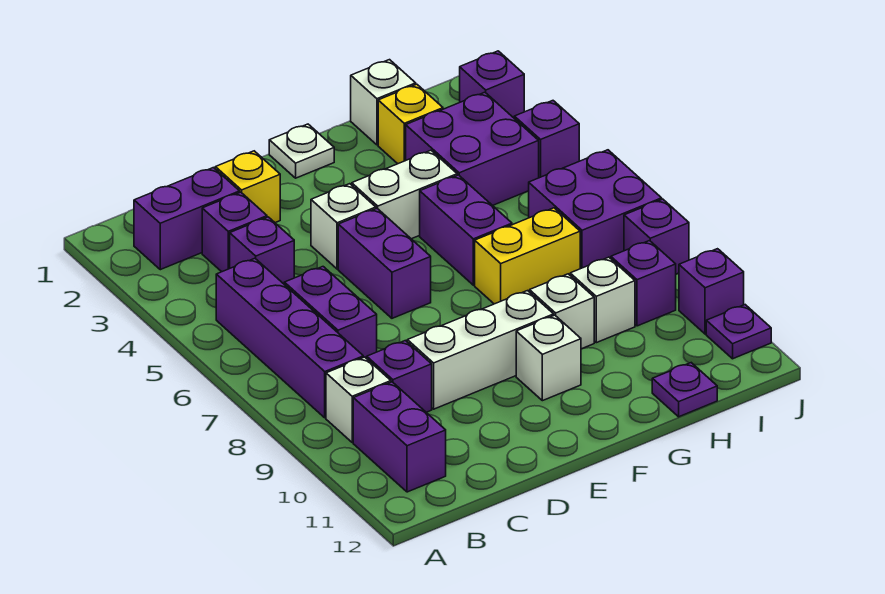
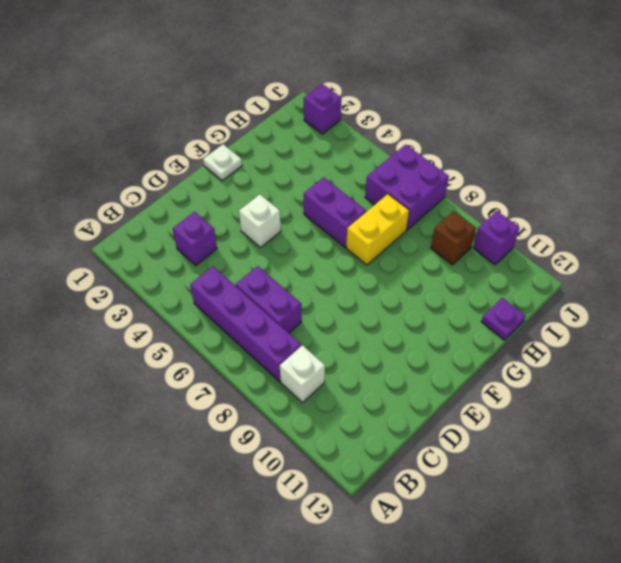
brown 1x1 brick [431,211,476,265] -> purple 1x1 brick [611,241,676,326]
none -> purple 1x2 brick [134,168,240,270]
none -> purple 1x2 brick [353,382,446,492]
none -> purple 1x1 brick [230,217,294,284]
none -> purple 1x1 brick [367,341,432,412]

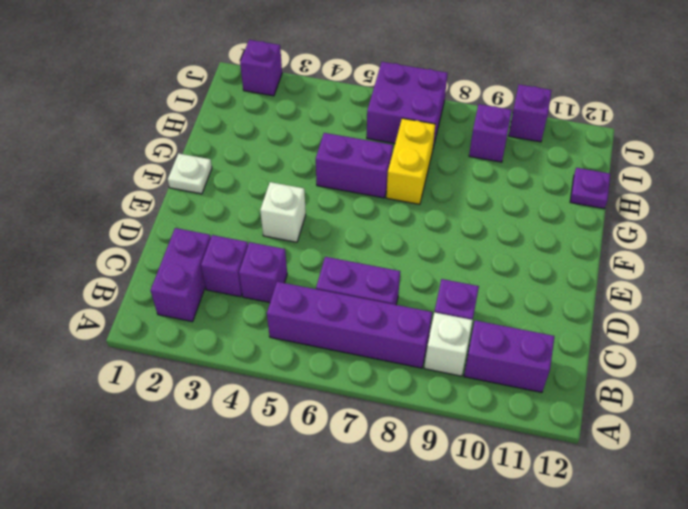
none -> yellow 1x1 brick [215,151,280,223]
none -> white 1x3 brick [407,291,554,409]
none -> purple 1x2 brick [338,209,431,318]
none -> white 1x2 brick [352,150,457,239]

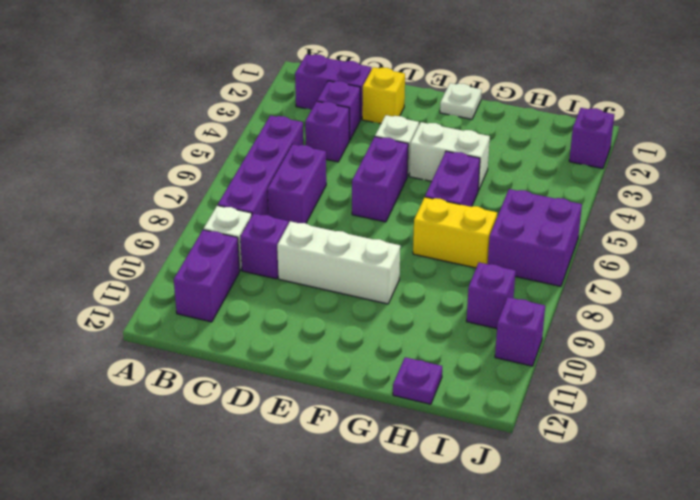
none -> white 1x1 brick [516,315,581,401]
none -> white 1x1 brick [530,274,594,349]
none -> white 1x1 brick [351,60,416,145]
none -> yellow 1x1 brick [378,84,443,164]

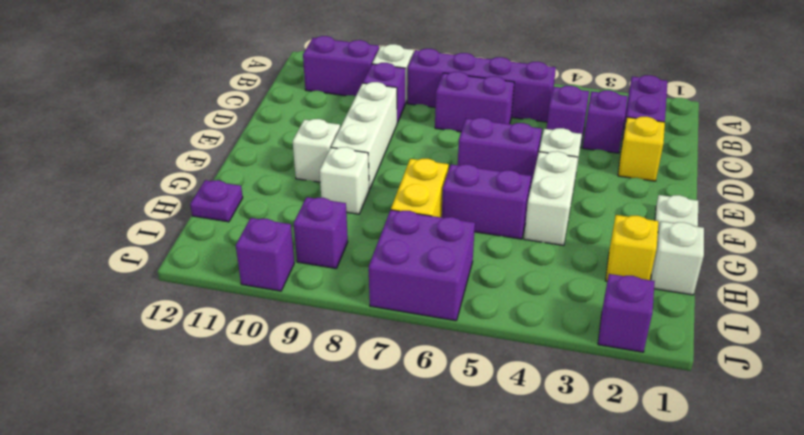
none -> purple 2x2 brick [406,92,539,206]
none -> white 1x1 brick [570,257,635,343]
none -> purple 1x1 brick [514,101,579,178]
none -> purple 1x1 brick [624,199,689,274]

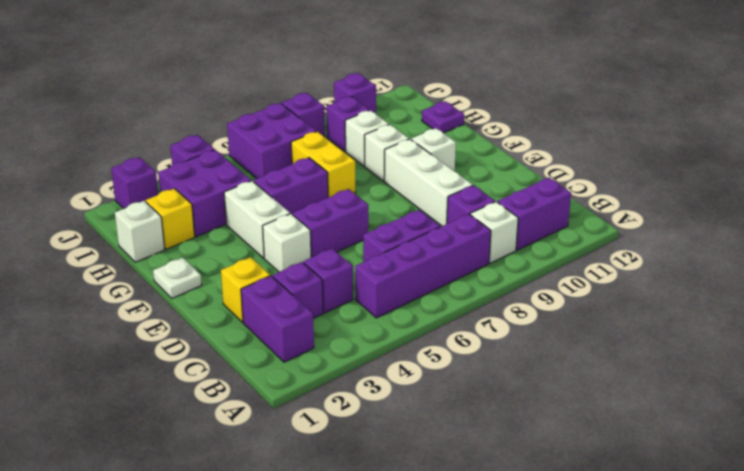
none -> purple 1x1 plate [706,305,771,359]

